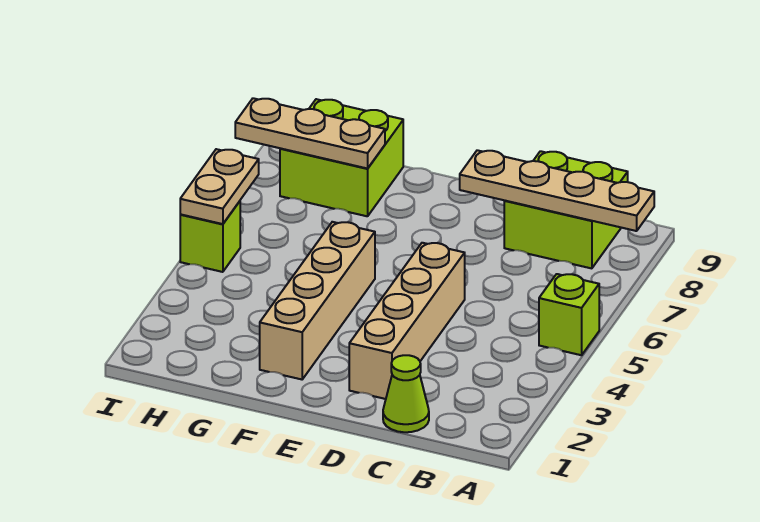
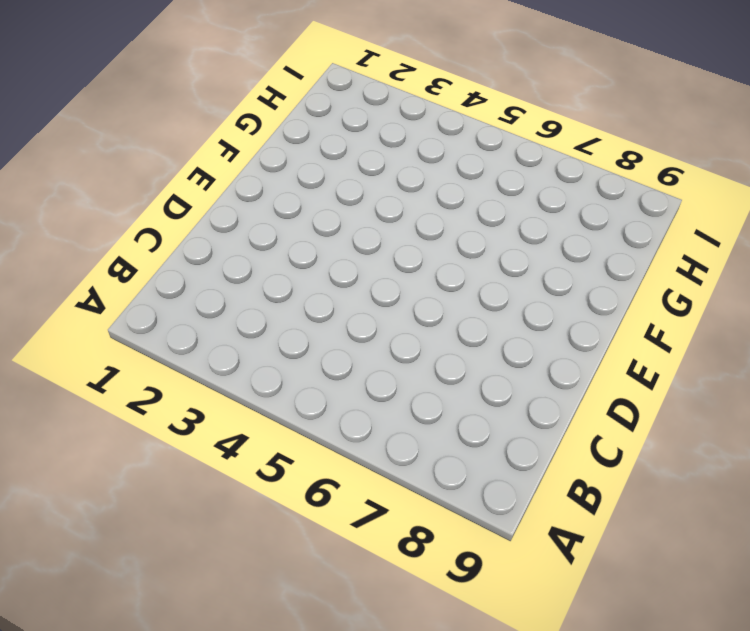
none -> lime 1x1 brick [539,274,599,355]
none -> lime 2x2 brick [504,151,628,268]

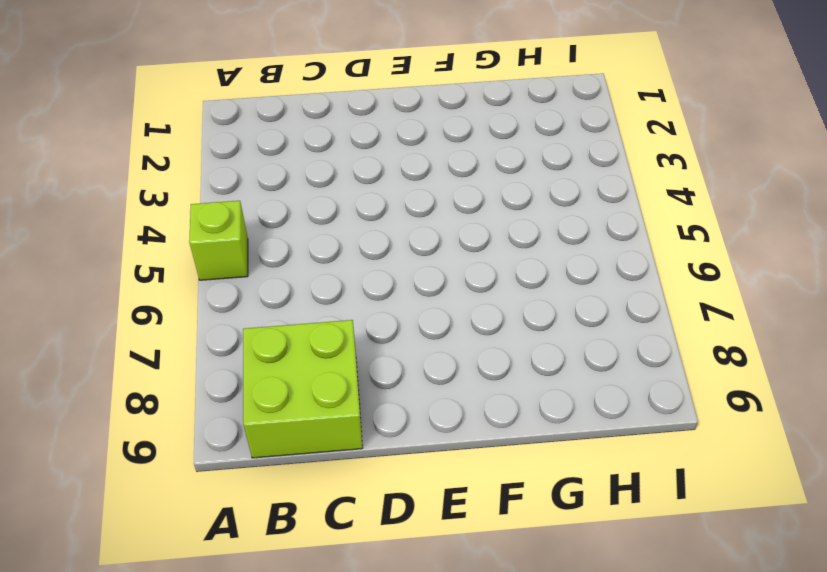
none -> lime 1x1 cone [383,355,429,432]
none -> tan 1x4 brick [349,243,465,399]

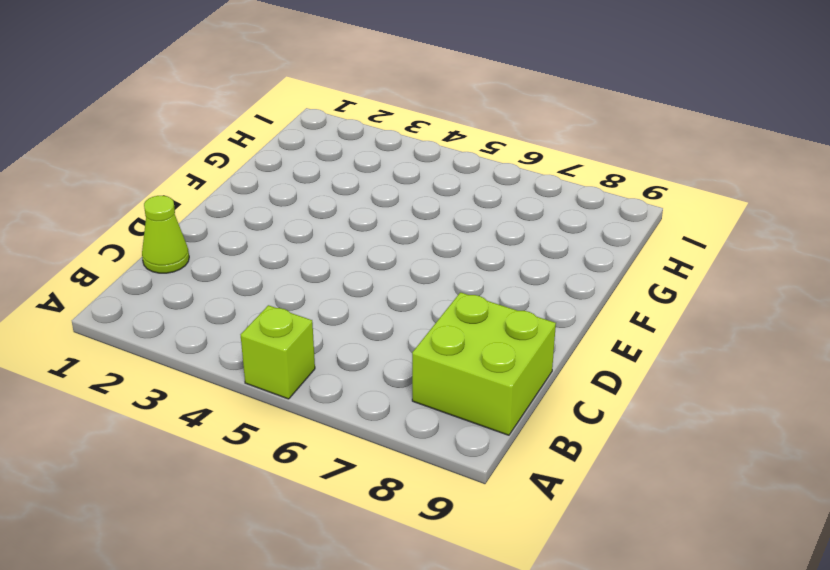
none -> tan 1x4 brick [349,243,465,399]
none -> tan 1x4 brick [260,222,375,379]

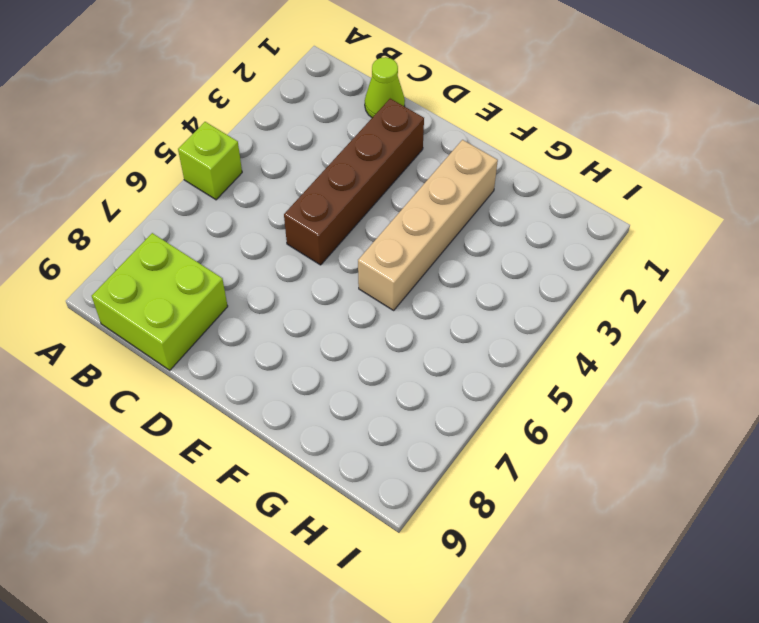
brown 1x4 brick [284,99,424,265] -> tan 1x4 brick [349,243,465,399]
none -> lime 2x2 brick [280,99,403,216]
none -> lime 1x1 brick [180,201,240,272]

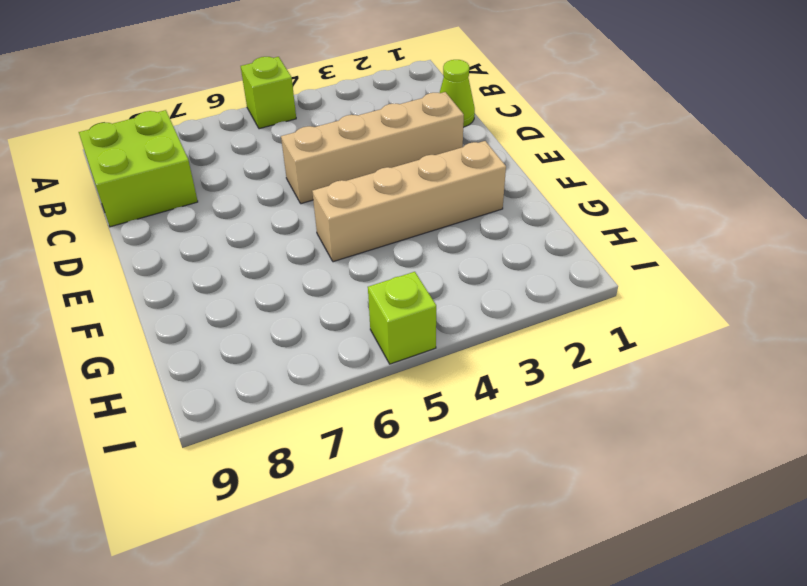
none -> lime 2x2 brick [280,99,403,216]
none -> tan 1x4 plate [460,150,654,231]

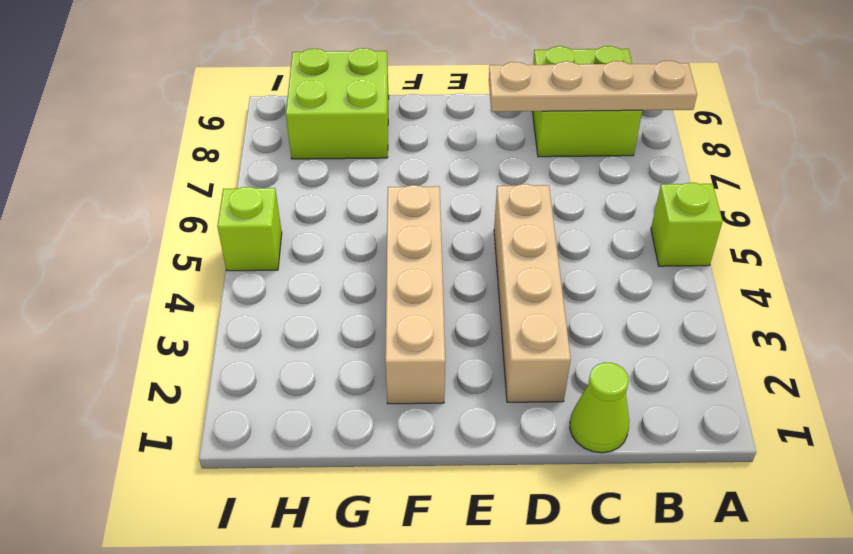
none -> tan 1x3 plate [235,98,385,169]
none -> tan 1x2 plate [180,149,259,224]

